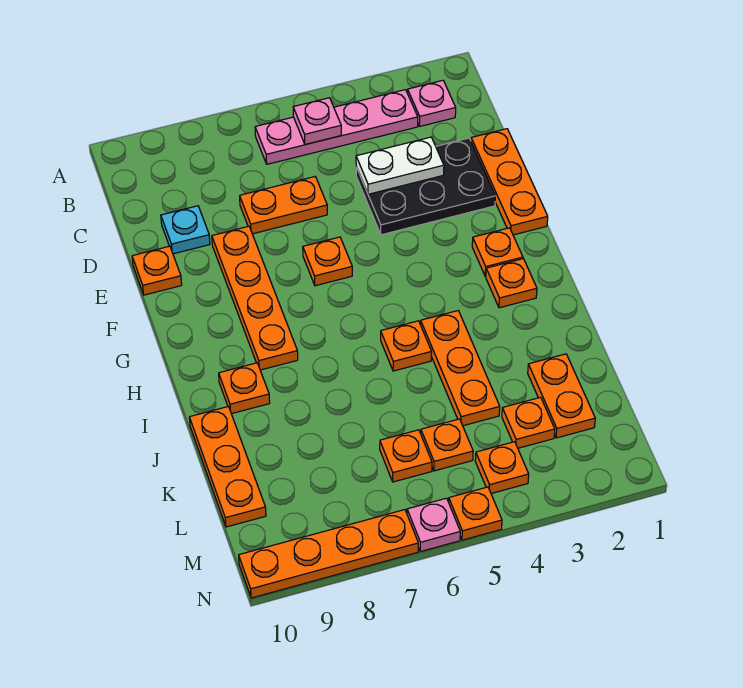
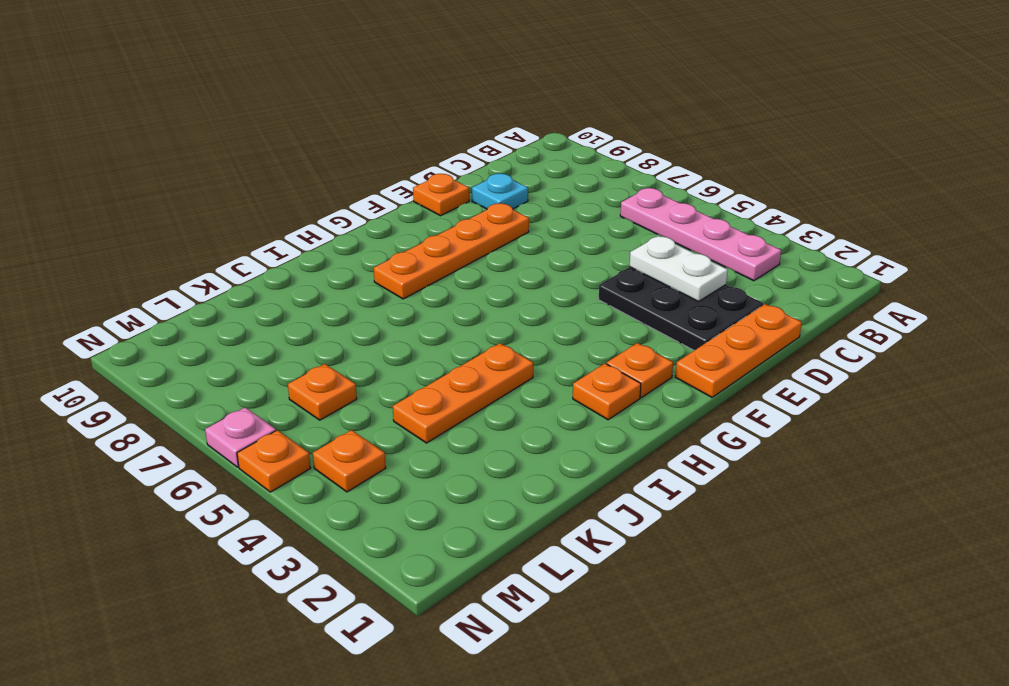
none -> pink 1x1 plate [408,80,456,126]
none -> orange 1x2 plate [240,177,327,234]
none -> orange 1x1 plate [303,237,352,286]

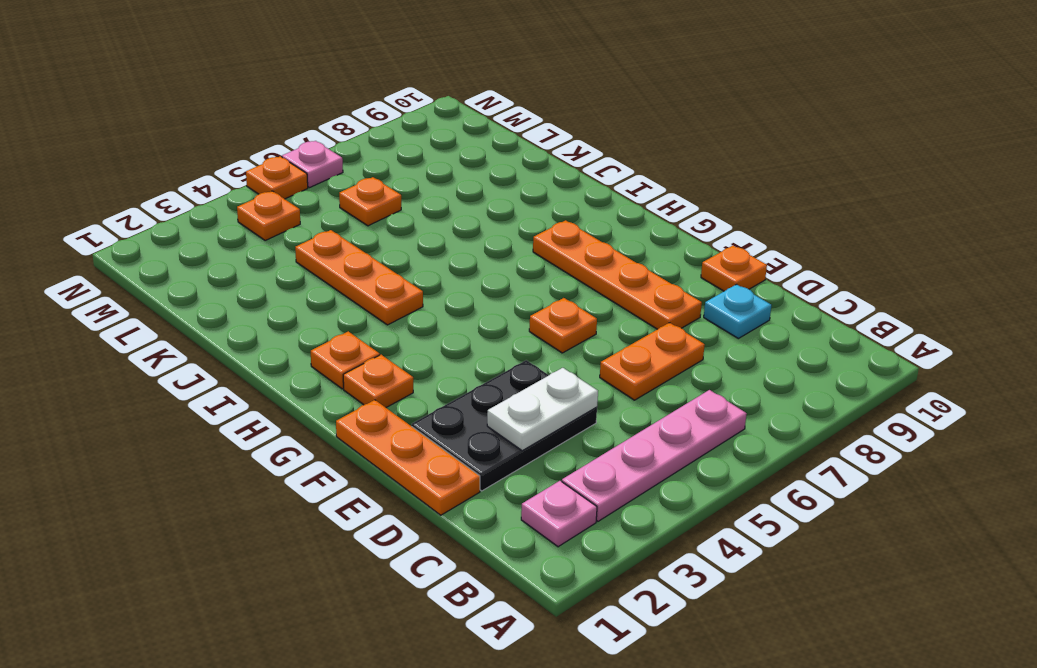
none -> orange 1x1 plate [381,321,432,371]
none -> orange 1x1 plate [219,363,270,414]
none -> orange 1x3 plate [189,407,266,527]

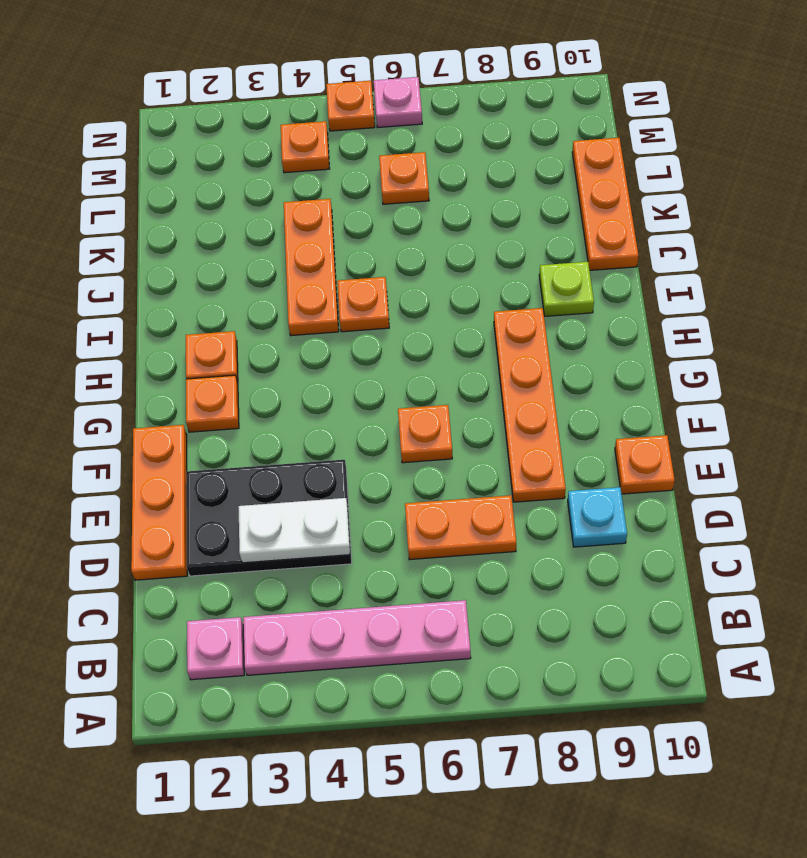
lime 1x1 plate [539,262,594,316] -> orange 1x1 plate [219,363,270,414]
none -> orange 1x2 plate [528,354,595,438]
none -> orange 1x1 plate [502,397,555,448]
none -> orange 1x1 plate [421,419,473,471]

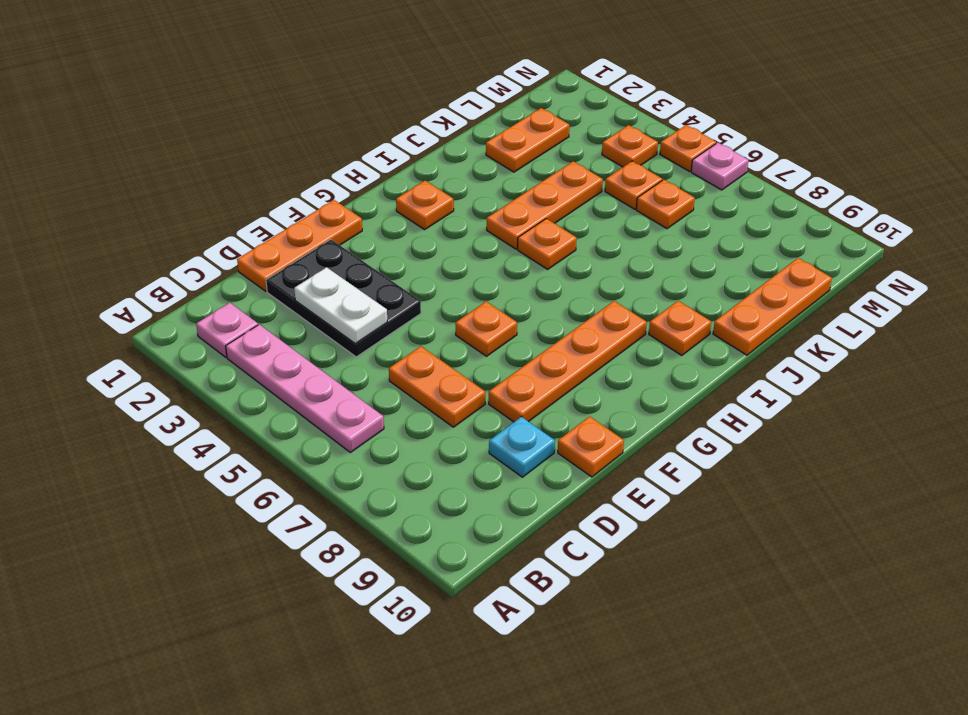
none -> orange 1x1 plate [472,228,523,276]
none -> orange 1x1 plate [502,397,555,448]
none -> orange 1x4 plate [239,510,418,598]

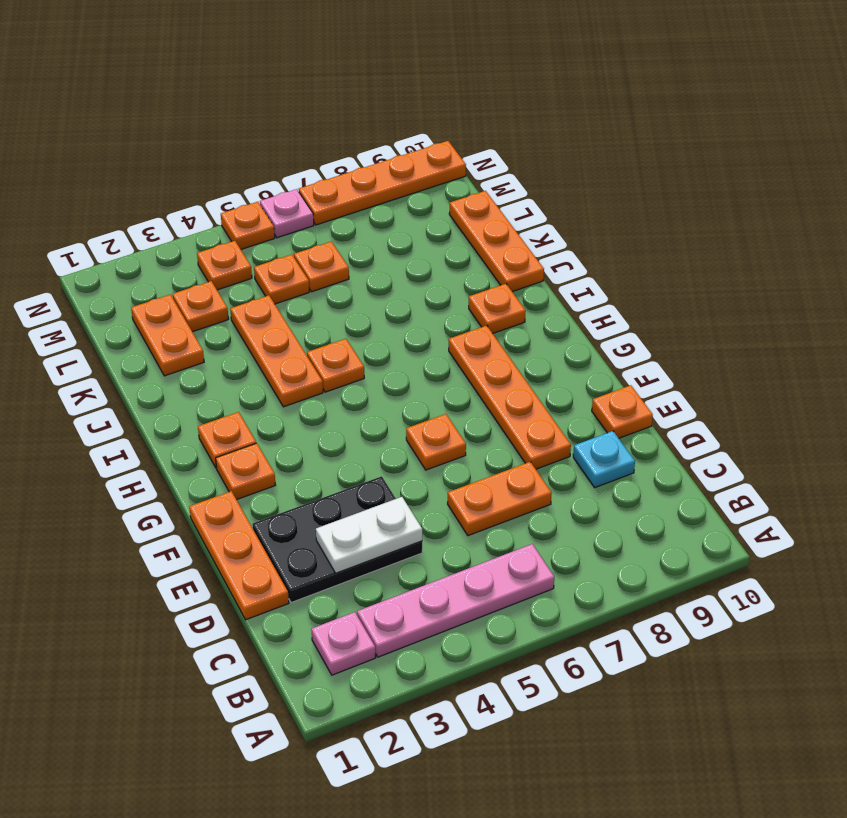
none -> pink 1x1 plate [293,98,341,144]

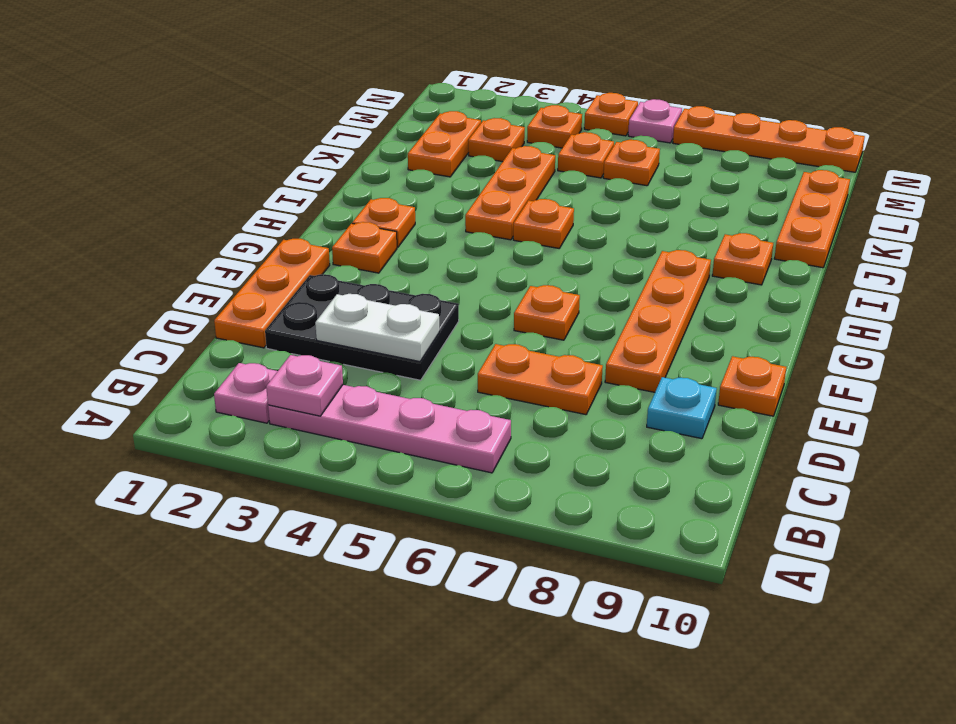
pink 1x1 plate [266,355,343,416] -> pink 1x1 plate moved to [293,98,341,144]

